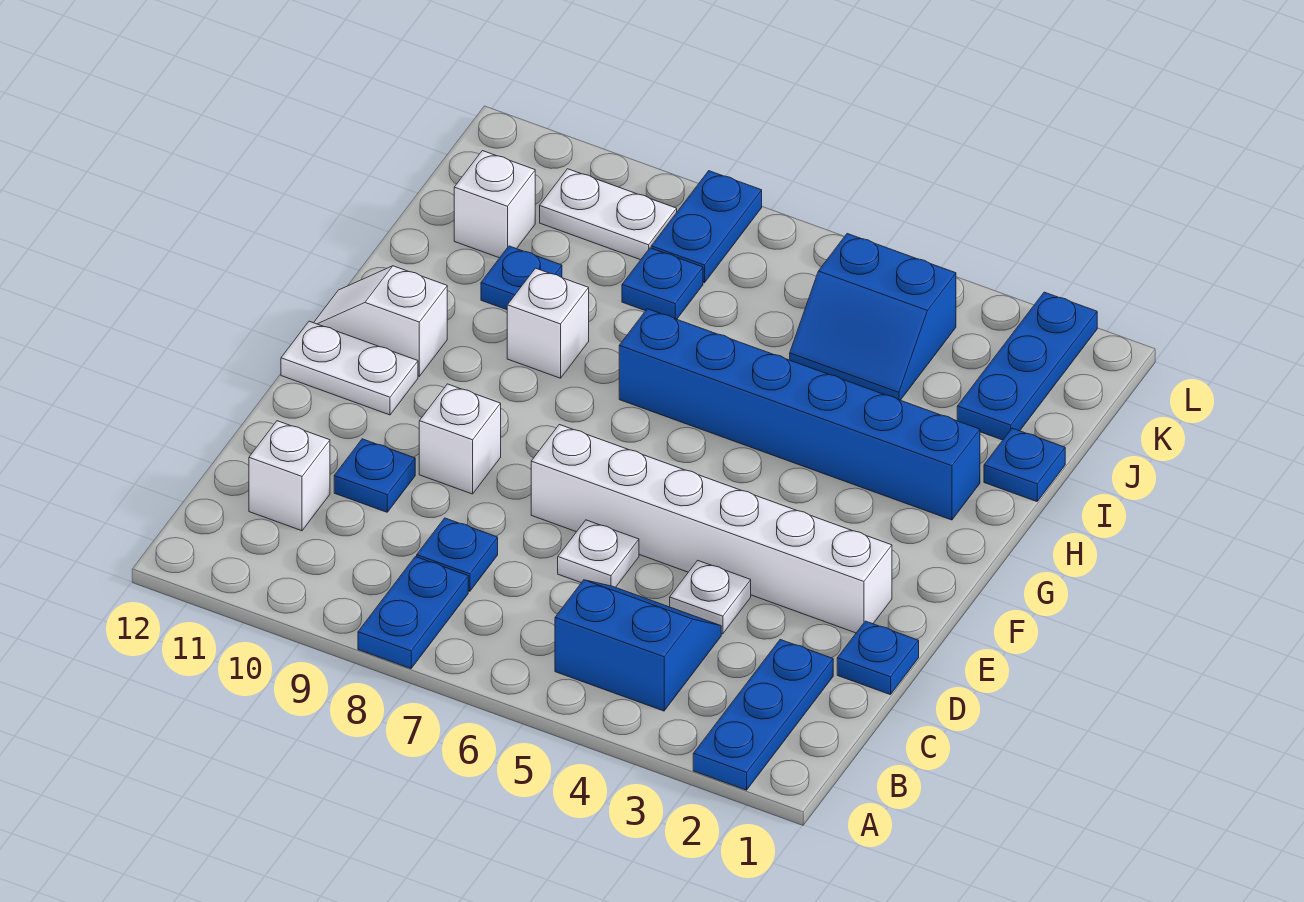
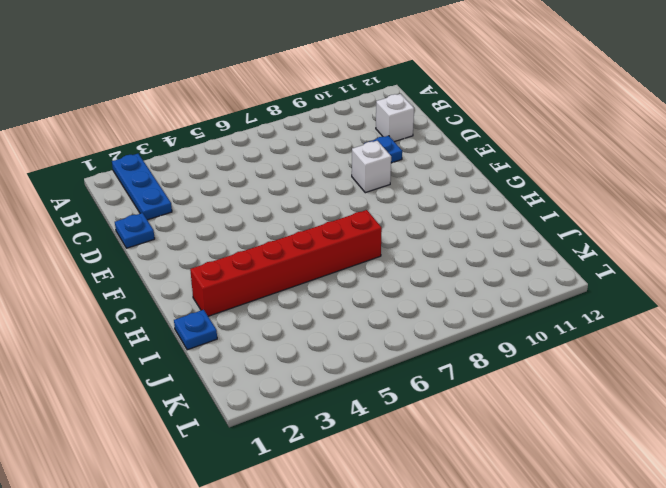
red 1x6 brick [190,210,382,316] -> blue 1x6 brick [619,309,980,520]
none -> blue 1x2 plate [358,557,468,669]
none -> blue 2x2 slope [555,580,721,711]
none -> blue 1x1 plate [417,518,498,591]

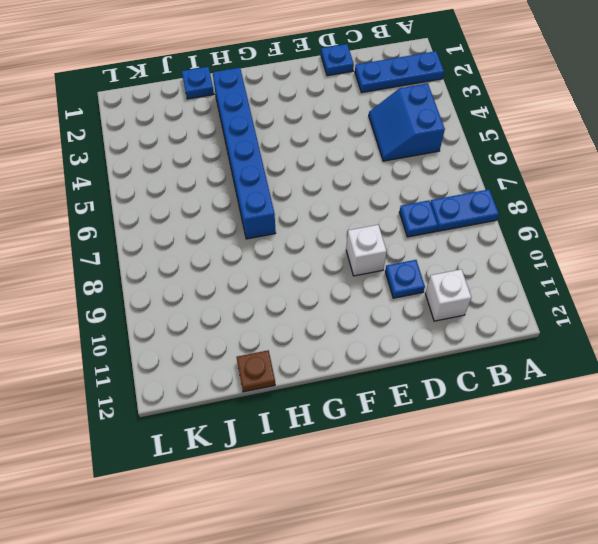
brown 1x1 plate [237,350,275,392] -> none
none -> white 1x1 plate [670,560,751,634]
none -> white 1x1 plate [558,520,639,587]
none -> white 1x6 brick [531,425,892,633]

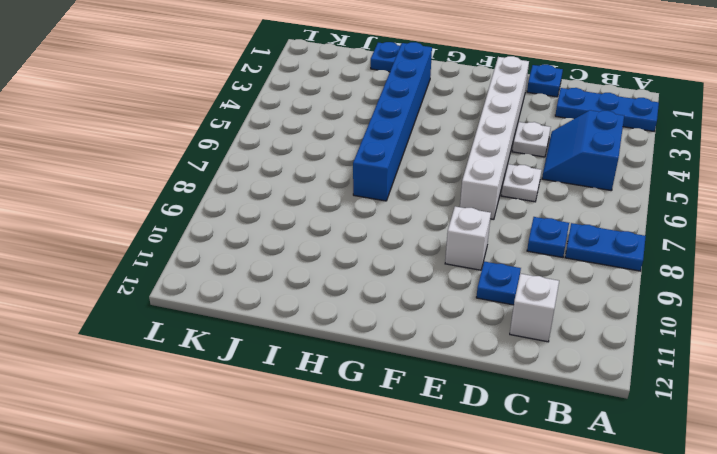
none -> white 1x2 plate [281,321,418,415]
none -> white 1x2 slope [314,266,447,376]
none -> white 1x1 brick [507,268,589,378]

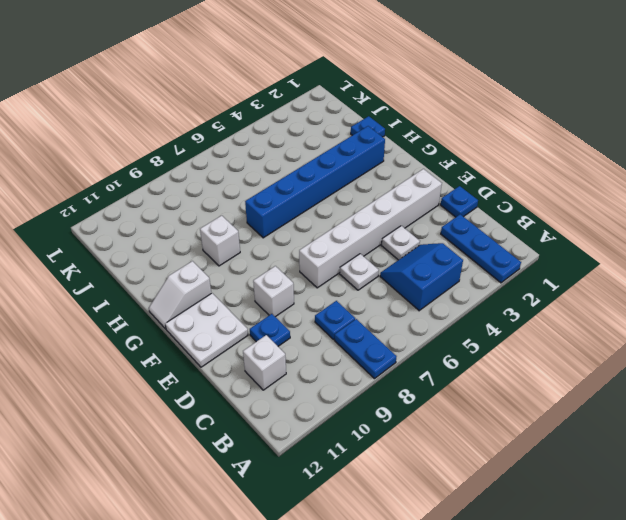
white 2x2 plate [165,293,248,367] -> white 1x2 plate [281,321,418,415]
none -> blue 1x1 plate [481,246,562,310]
none -> blue 1x3 plate [957,292,1097,440]
none -> blue 2x2 slope [790,234,956,400]

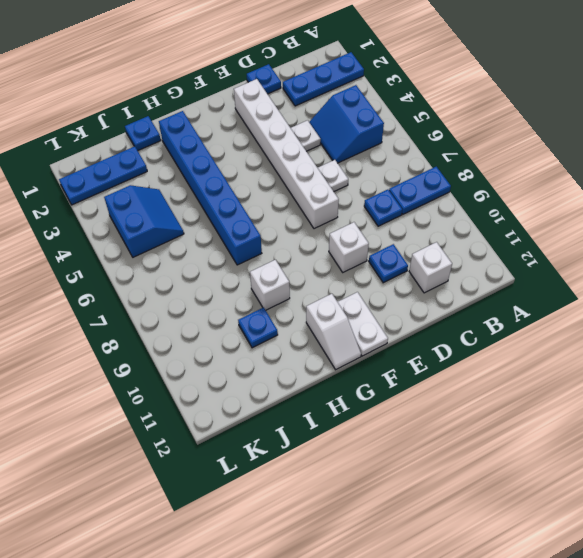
none -> blue 1x1 plate [622,248,703,319]
none -> white 1x1 brick [454,151,535,258]
none -> blue 1x2 plate [651,171,762,283]

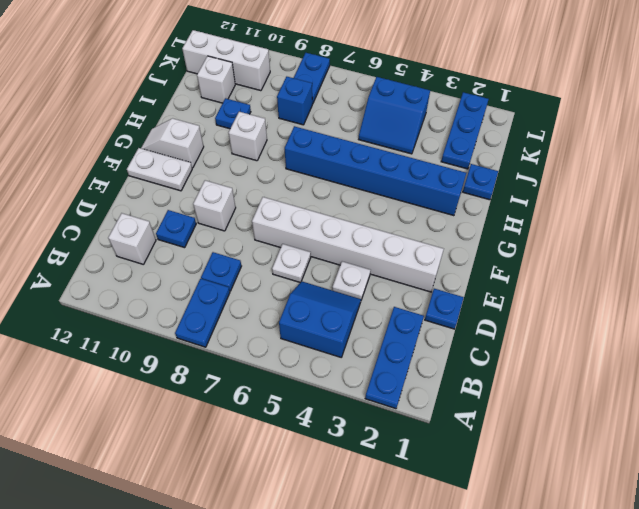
blue 1x1 brick [277,77,312,125] -> blue 1x1 plate [622,248,703,319]
white 1x3 brick [182,30,270,91] -> white 1x2 plate [540,169,677,260]

